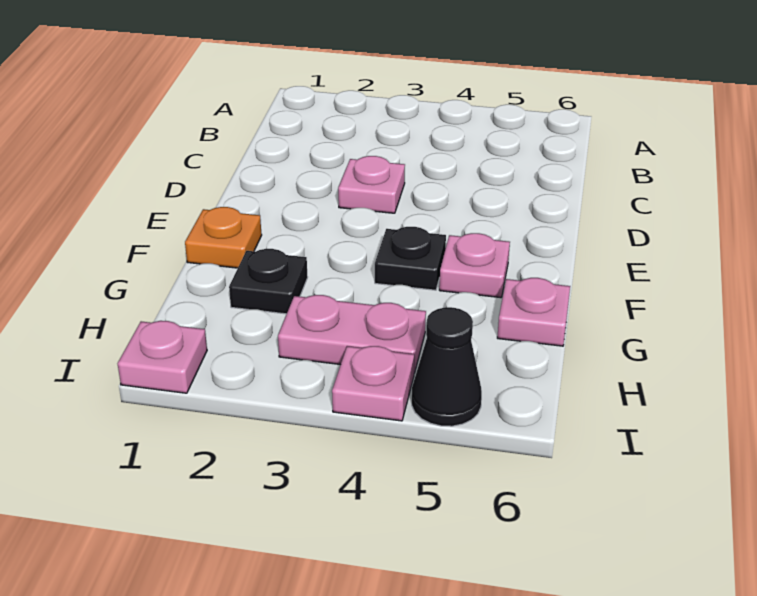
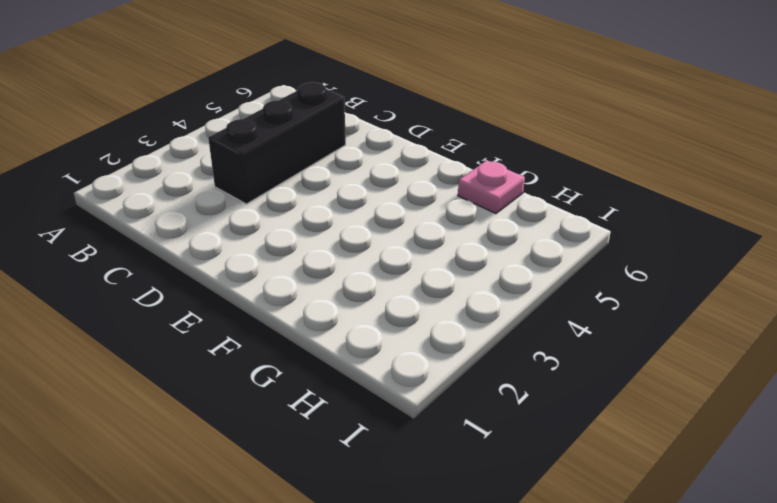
black 1x3 brick [208,82,346,204] -> none
none -> pink 1x1 plate [338,156,405,213]
none -> orange 1x1 plate [185,207,262,268]

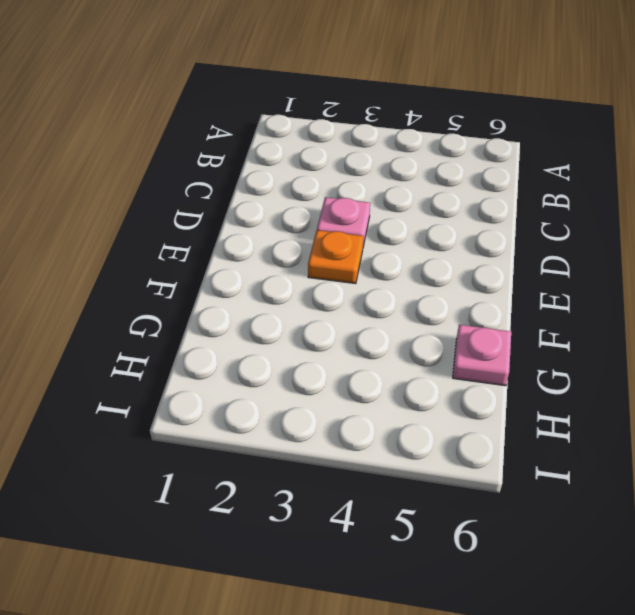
orange 1x1 plate [308,230,363,284] -> orange 1x1 plate moved to [185,207,262,268]
none -> black 1x1 plate [375,227,446,290]
none -> pink 1x1 plate [439,233,510,298]

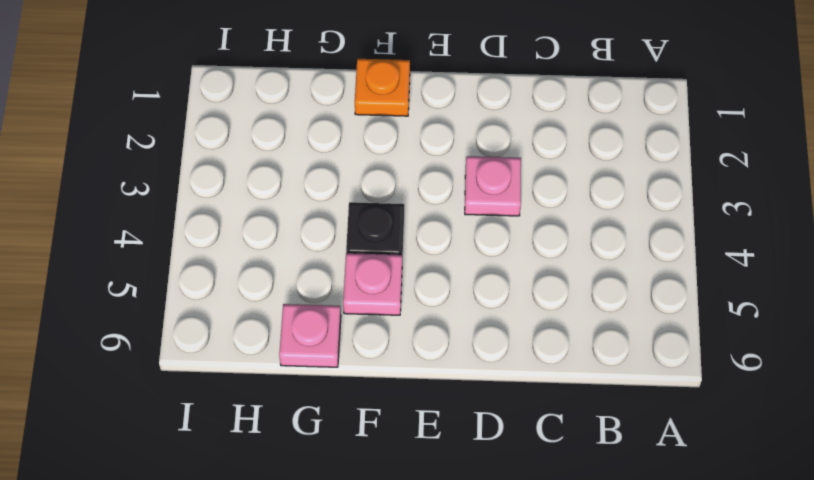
none -> black 1x1 plate [229,249,308,314]
none -> pink 1x2 plate [278,295,426,373]

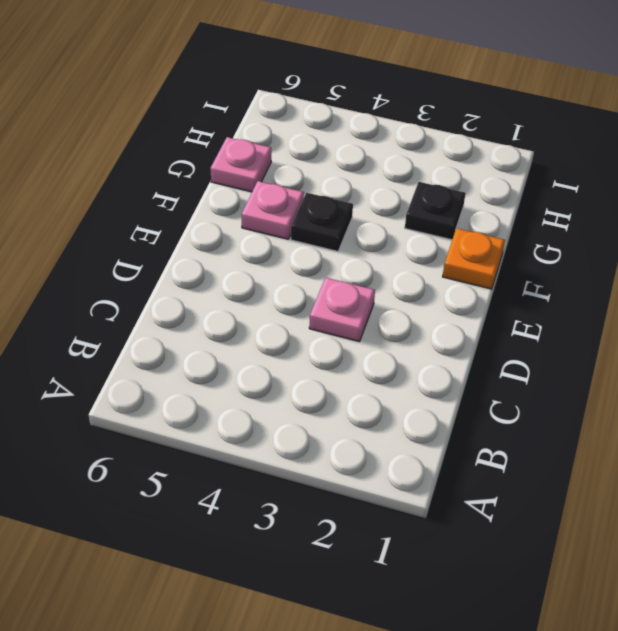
none -> pink 1x2 plate [278,295,426,373]
none -> pink 1x1 plate [117,321,207,393]

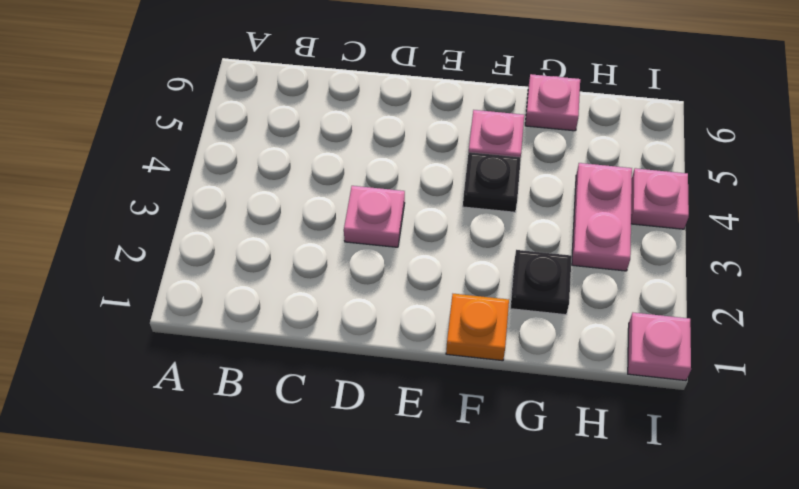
none -> black 1x1 cone [412,307,482,426]

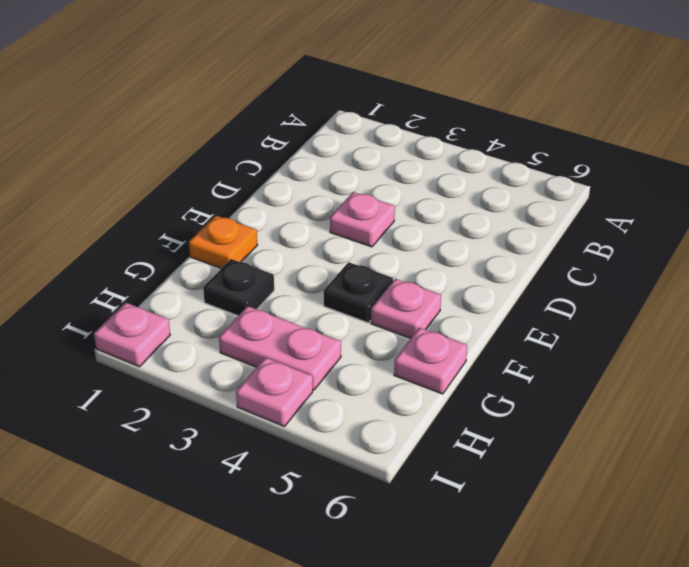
none -> black 1x1 cone [412,307,482,426]

